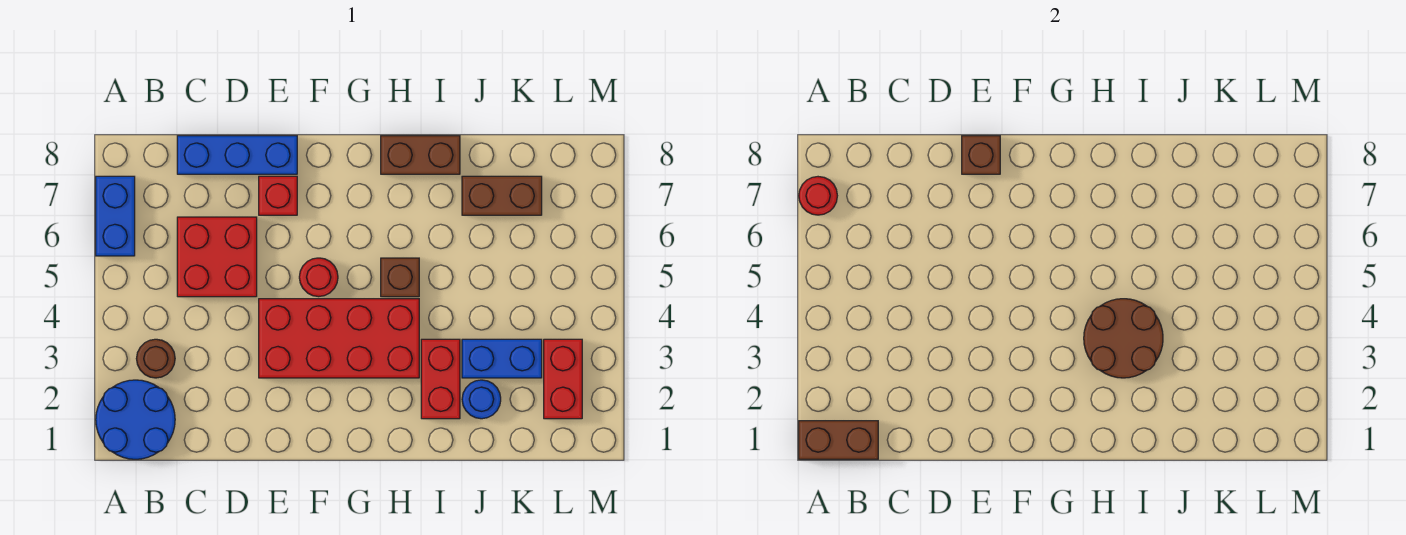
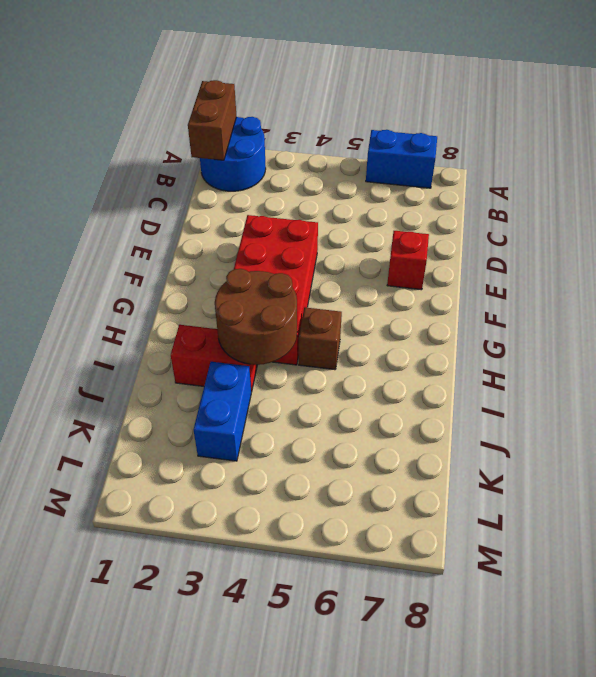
none -> brown 1x1 round brick [136,339,175,378]
none -> red 2x2 brick [177,217,257,297]
none -> blue 1x3 brick [177,136,297,174]

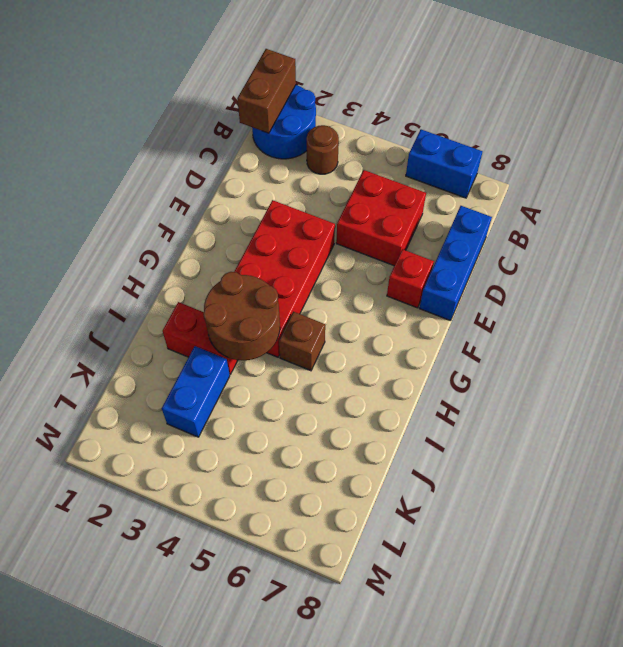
none -> red 1x1 round brick [299,258,338,297]
none -> brown 1x2 brick [381,136,460,174]
none -> blue 1x1 round brick [462,380,501,419]

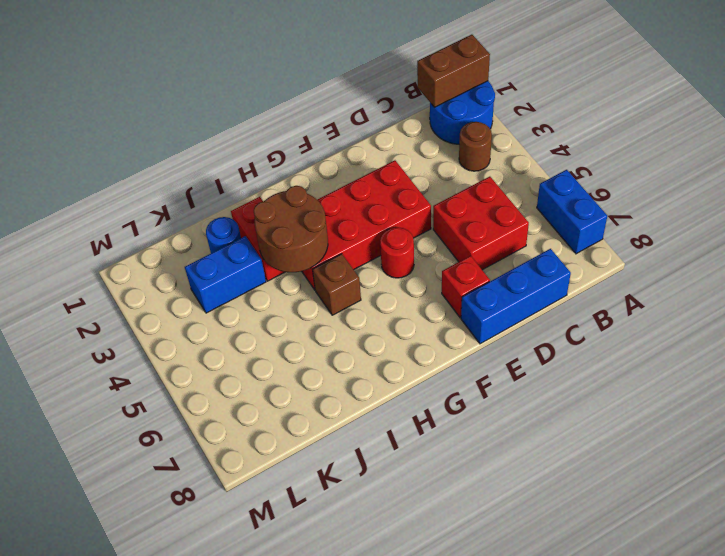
none -> brown 1x2 brick [381,136,460,174]
none -> brown 1x2 brick [462,176,542,215]
none -> red 1x2 brick [544,339,582,419]

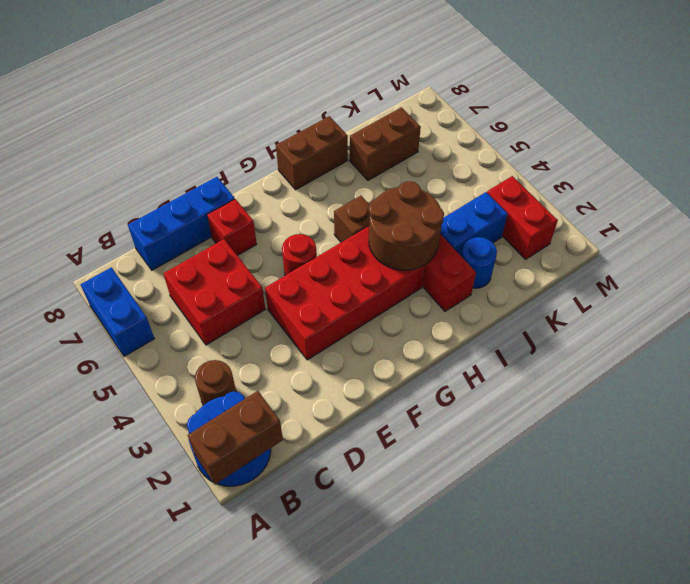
none -> red 1x1 round brick [799,177,837,215]
none -> brown 1x1 brick [962,136,1000,174]

